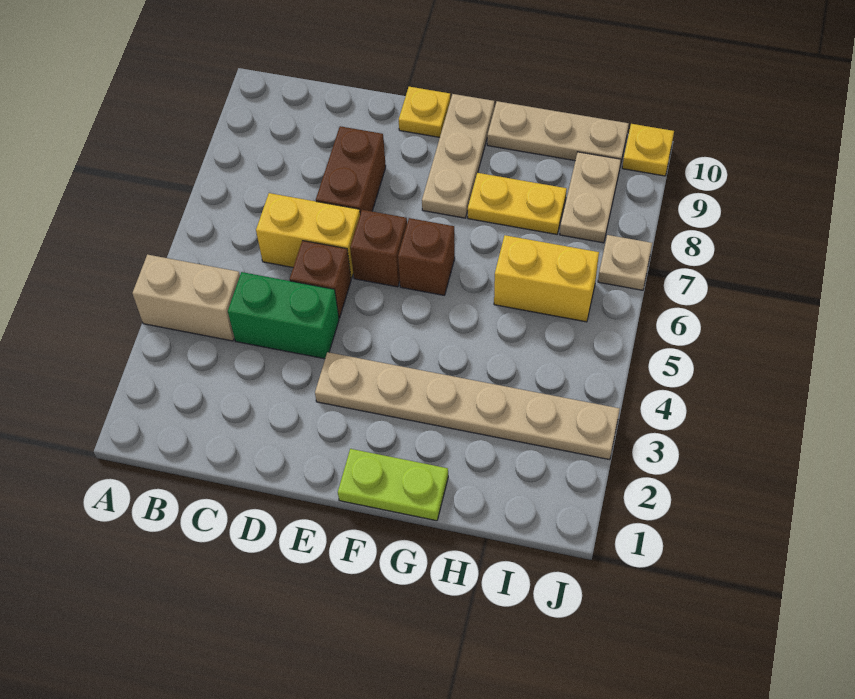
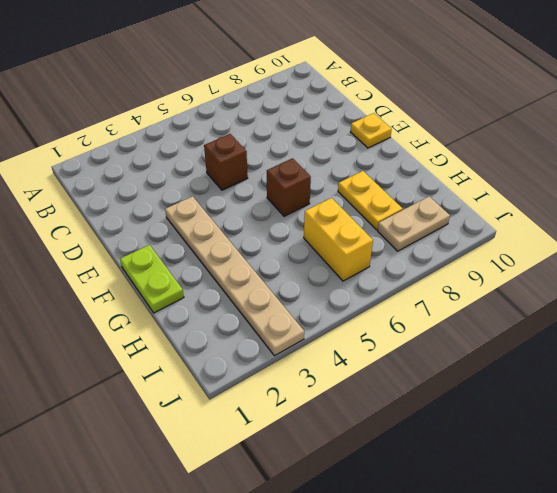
none -> tan 1x2 brick [133,255,240,341]
none -> green 1x2 brick [228,272,339,359]
none -> yellow 1x2 brick [256,193,360,278]

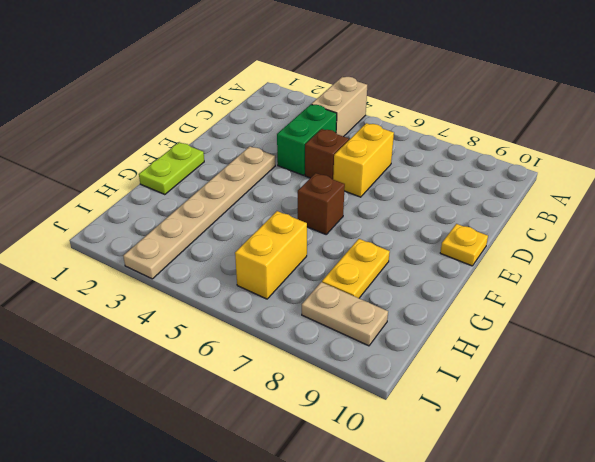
none -> brown 1x2 brick [316,126,386,214]
none -> brown 1x1 brick [350,210,407,287]
none -> tan 1x3 plate [422,94,494,218]

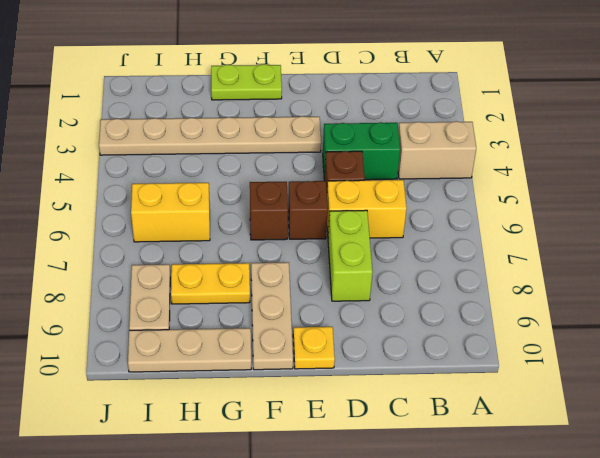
lime 1x2 brick [328,210,373,301] -> brown 1x2 brick [316,126,386,214]
none -> tan 1x1 plate [598,235,652,290]
none -> yellow 1x1 plate [622,124,674,176]

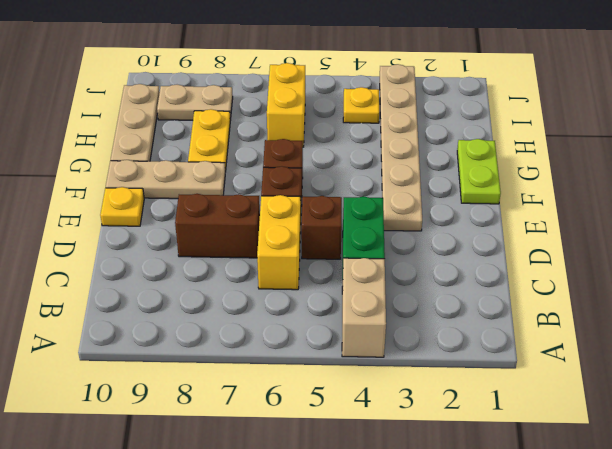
yellow 1x1 plate [343,87,379,123] -> yellow 1x1 plate moved to [622,124,674,176]
none -> tan 1x1 plate [598,235,652,290]

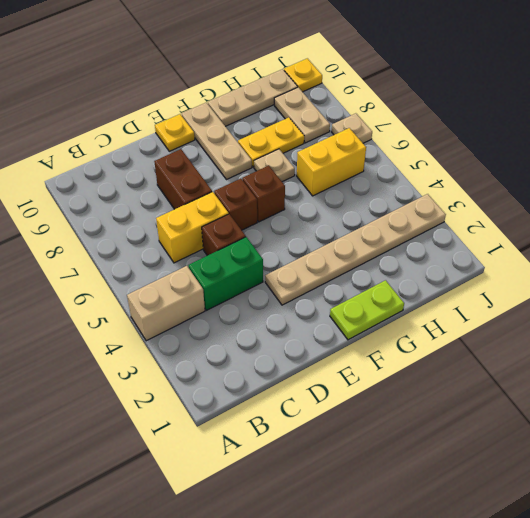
tan 1x1 plate [254,149,295,182] -> none

